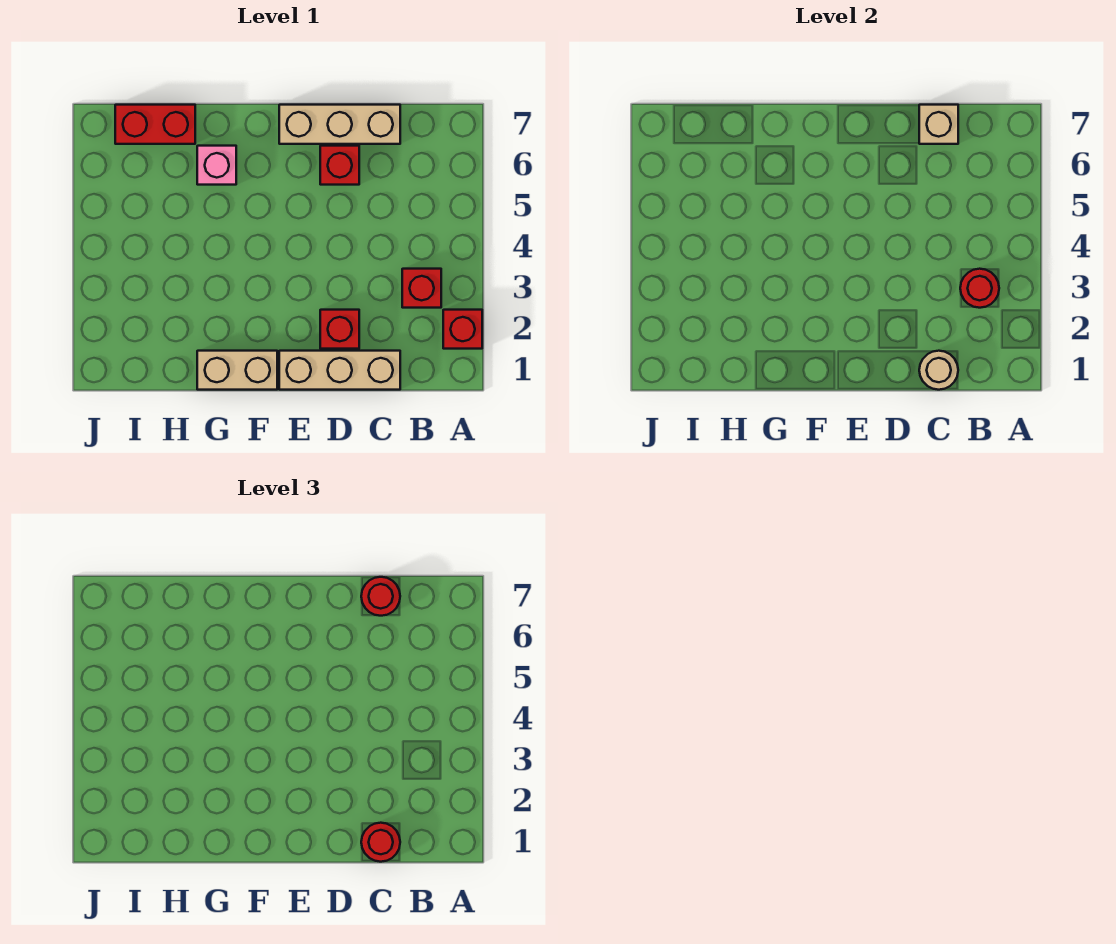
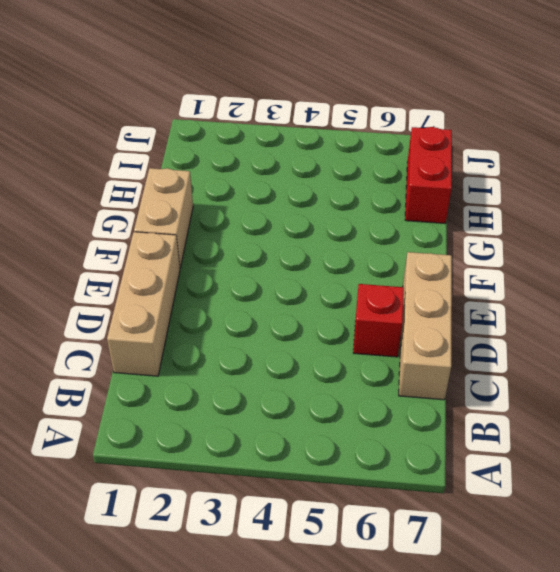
none -> red 1x1 brick [443,310,482,349]
none -> red 1x1 brick [402,269,441,308]
none -> red 1x1 brick [320,310,359,349]

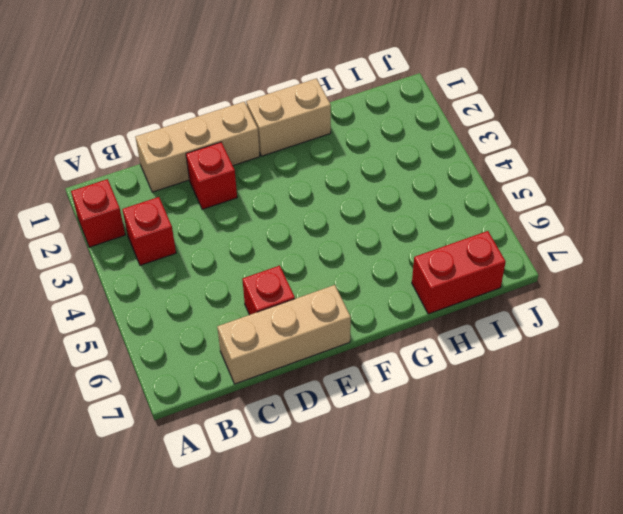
none -> pink 1x1 brick [197,146,236,185]
none -> red 1x1 round brick [960,269,999,308]
none -> tan 1x1 round brick [919,351,958,390]

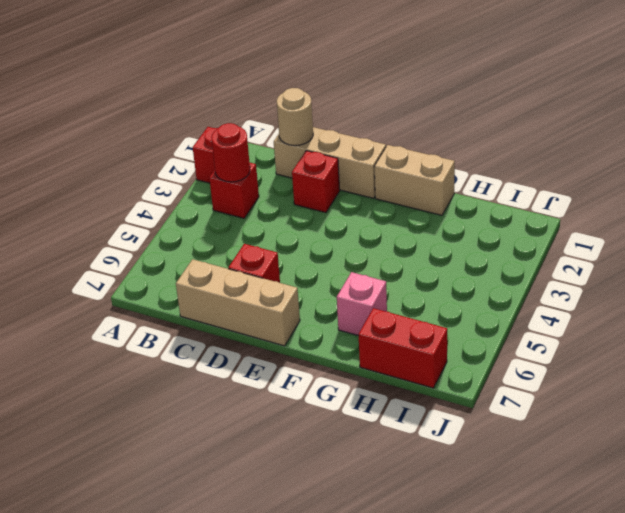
none -> tan 1x1 brick [919,105,958,144]
none -> red 1x1 round brick [361,823,400,862]
none -> red 1x1 round brick [361,577,400,616]

